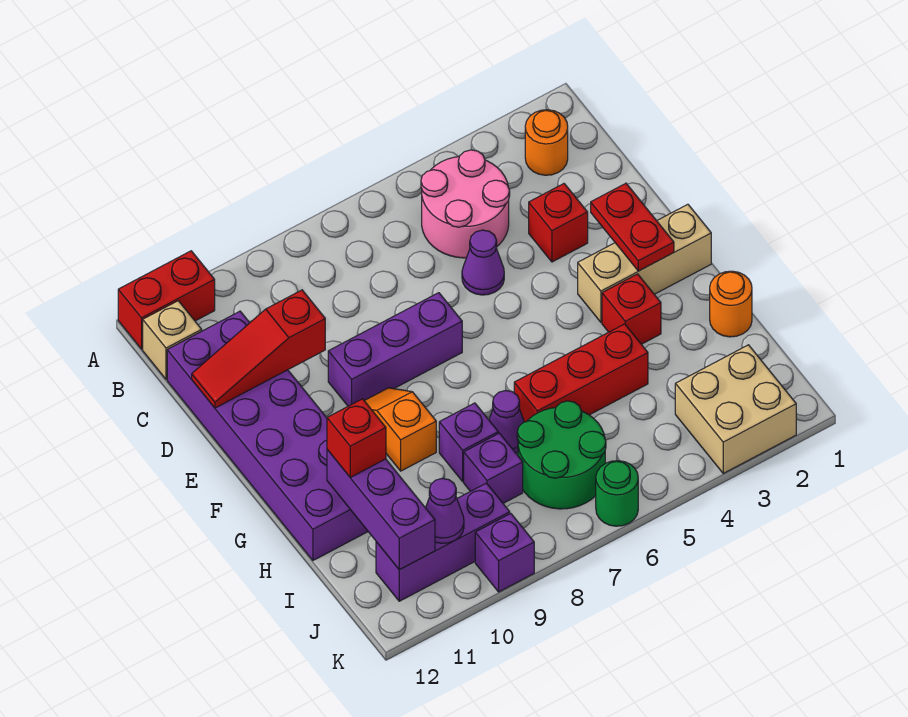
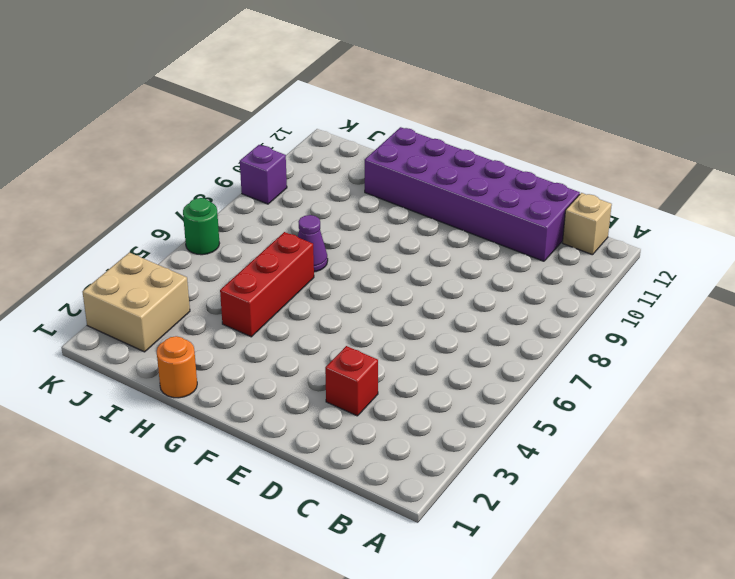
none -> red 1x2 brick [118,251,215,349]
none -> orange 1x1 round brick [525,110,568,175]
none -> pink 2x2 round brick [421,150,510,258]

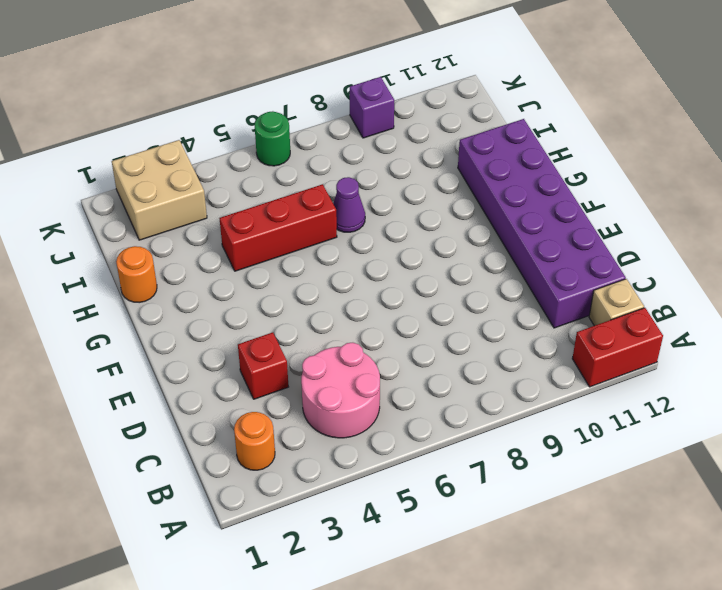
none -> purple 1x1 cone [462,230,504,295]
none -> purple 1x3 brick [328,293,462,406]
none -> tan 1x3 brick [578,204,711,322]

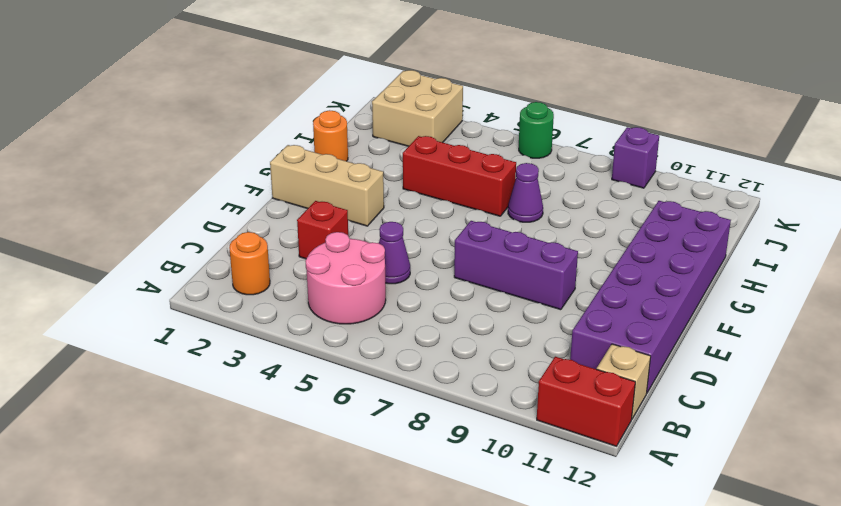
none -> orange 1x2 slope [364,388,436,471]
none -> red 1x1 brick [602,274,661,344]
none -> purple 1x1 brick [439,403,498,481]

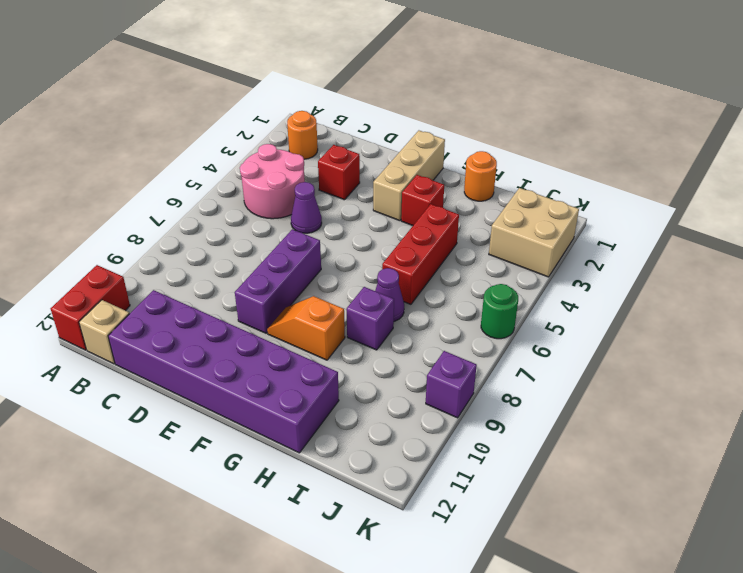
none -> green 2x2 round brick [517,401,606,509]
none -> purple 1x1 brick [464,433,523,503]
none -> purple 1x3 brick [376,483,510,601]

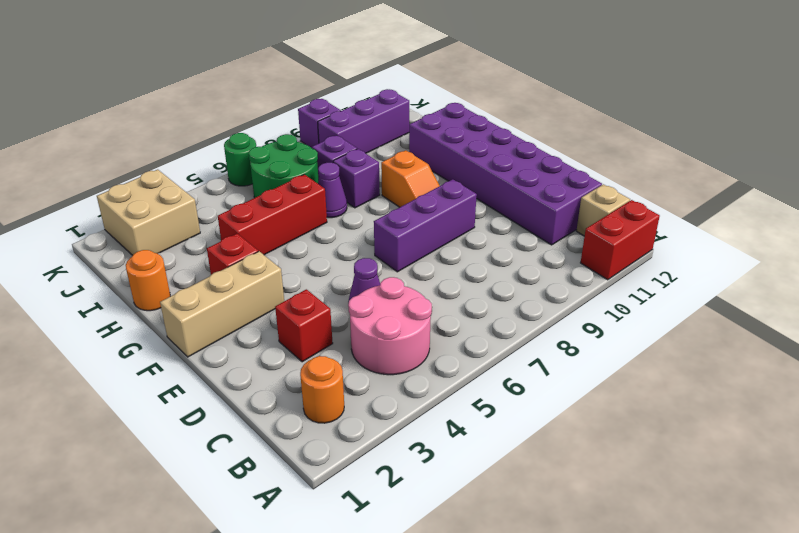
none -> red 1x3 slope [192,290,325,408]
none -> red 1x2 plate [591,183,674,271]
none -> purple 1x3 brick [327,450,435,570]

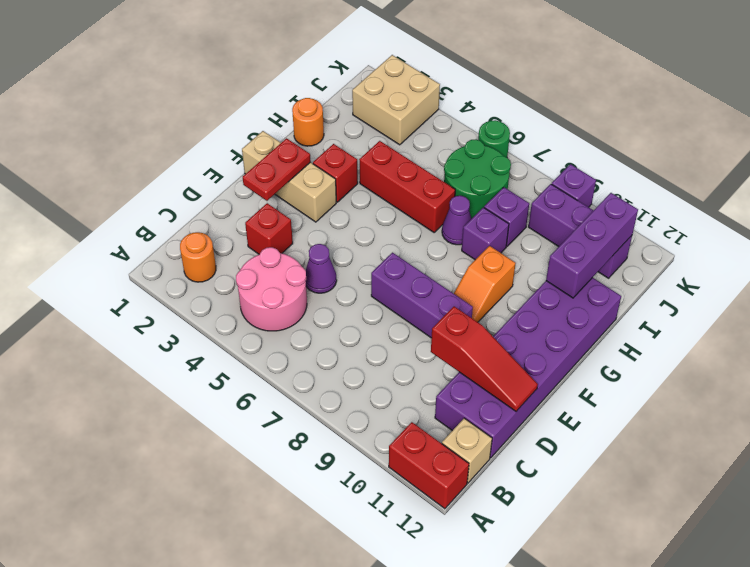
none -> purple 1x1 cone [426,479,464,543]
none -> red 1x1 brick [327,399,386,478]

